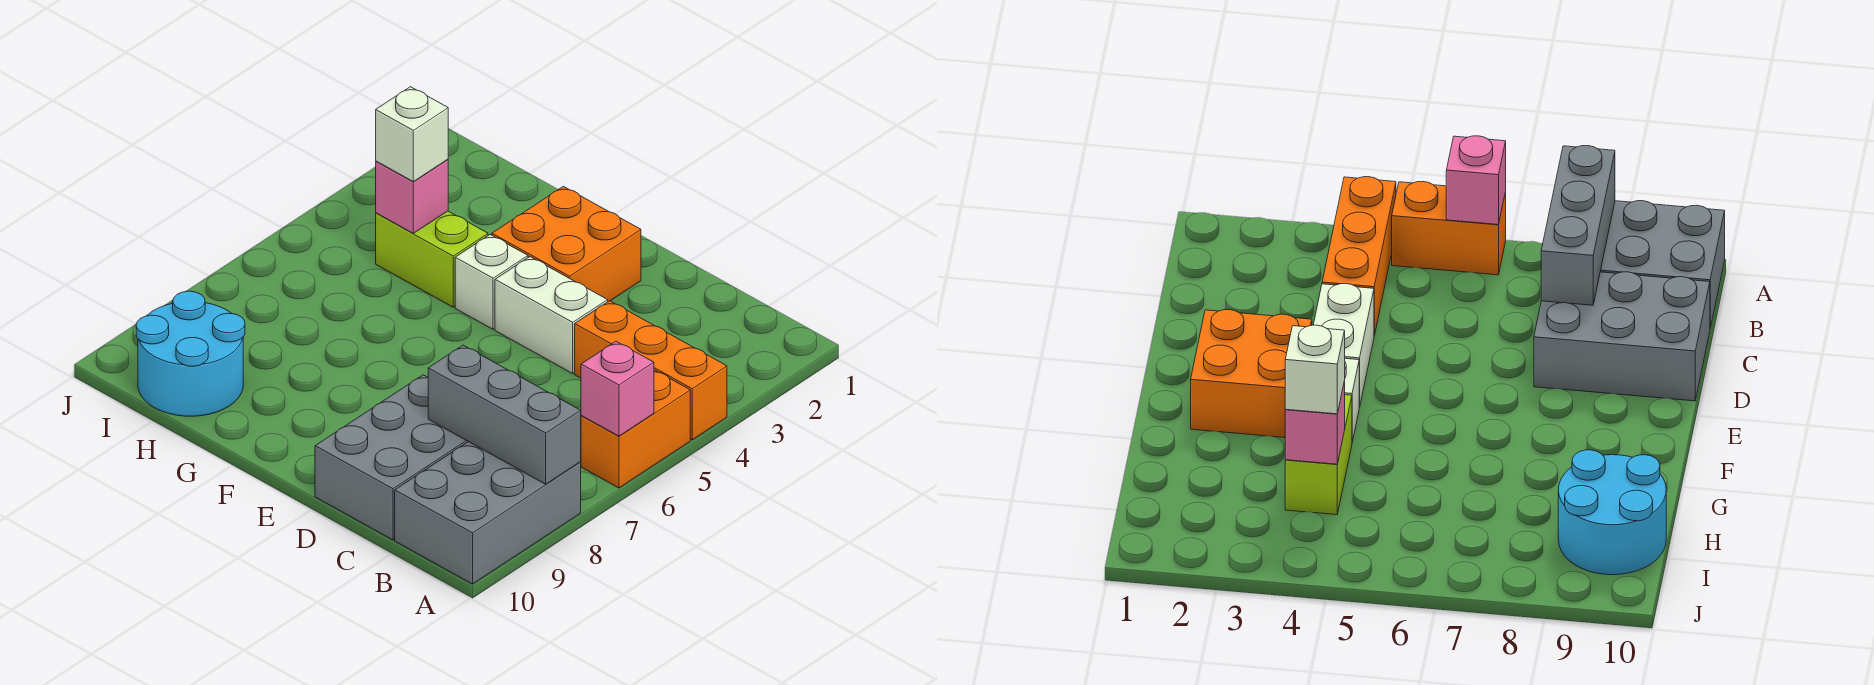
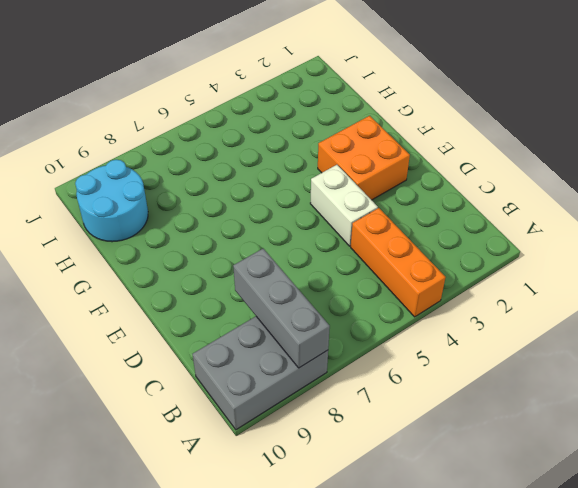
none -> orange 1x2 brick [581,370,690,488]
none -> grey 2x3 brick [315,375,468,540]
none -> white 1x1 brick [455,235,528,329]

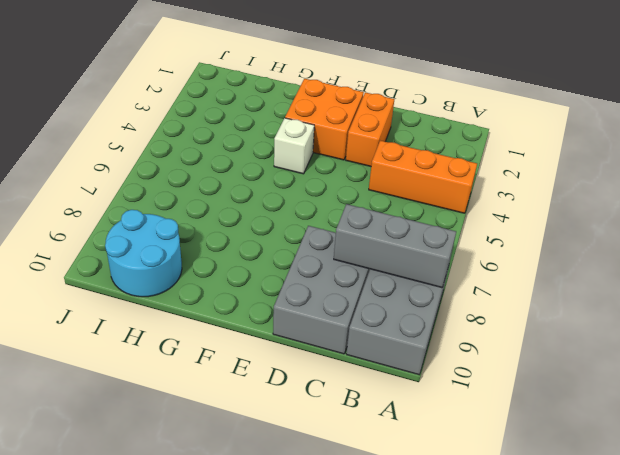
orange 1x2 brick [346,92,394,166] -> orange 1x2 brick moved to [581,370,690,488]
none -> white 1x2 brick [495,257,608,373]
none -> lime 1x2 brick [376,211,488,307]
none -> pink 1x1 brick [581,341,654,436]

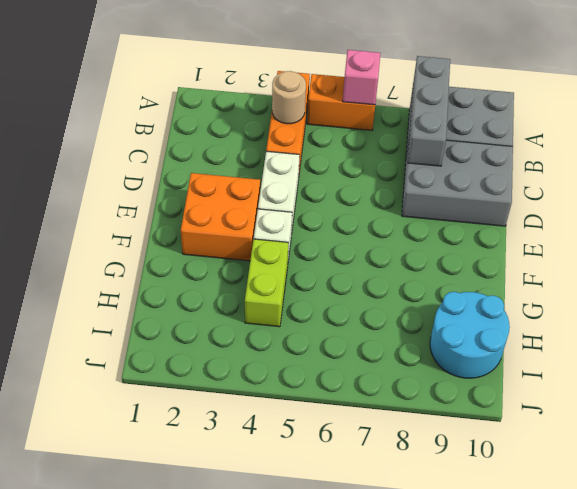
tan 1x1 round brick [272,71,306,124] -> none
none -> pink 1x1 brick [376,159,448,233]
none -> white 1x1 brick [376,87,448,182]

